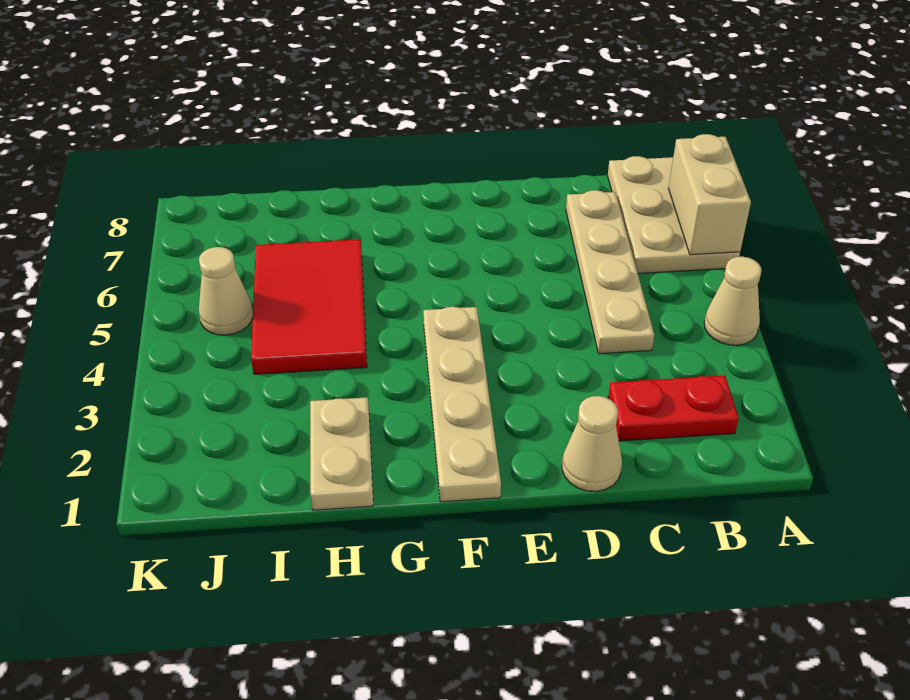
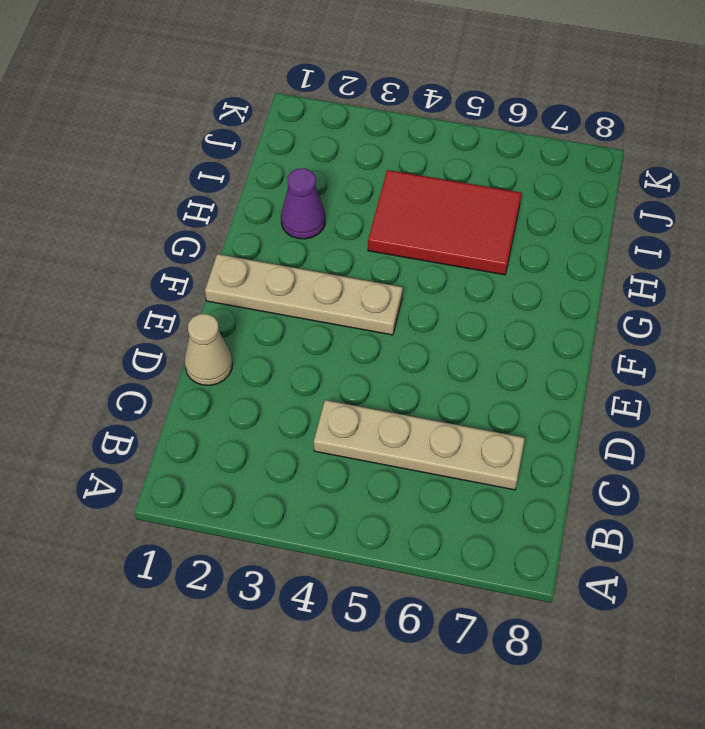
purple 1x1 cone [281,168,325,239] -> tan 1x2 plate [310,397,373,510]
none -> tan 1x1 cone [704,257,762,345]
none -> tan 2x3 plate [608,156,740,273]

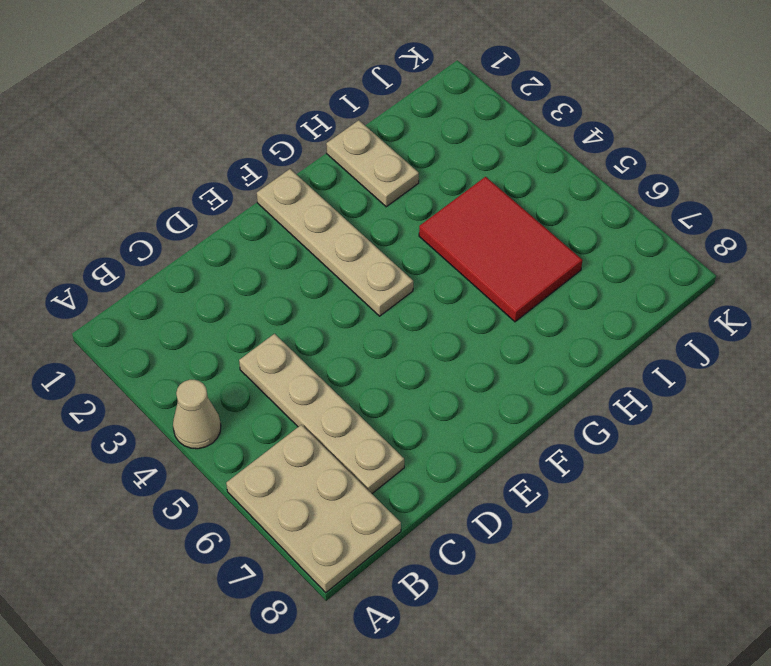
none -> red 1x2 plate [608,375,739,441]
none -> tan 1x1 cone [562,396,622,491]

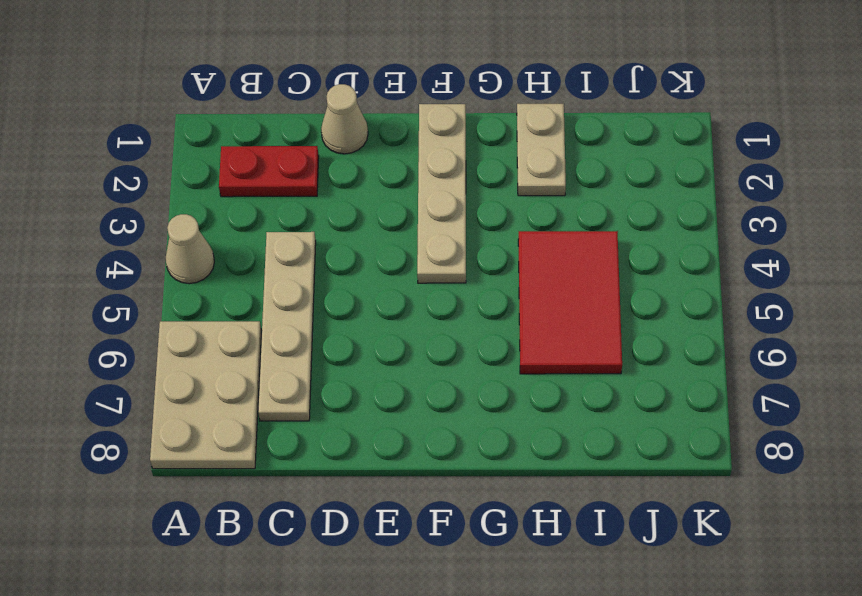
none -> tan 1x1 cone [199,247,253,335]
none -> tan 1x2 brick [669,134,751,255]

